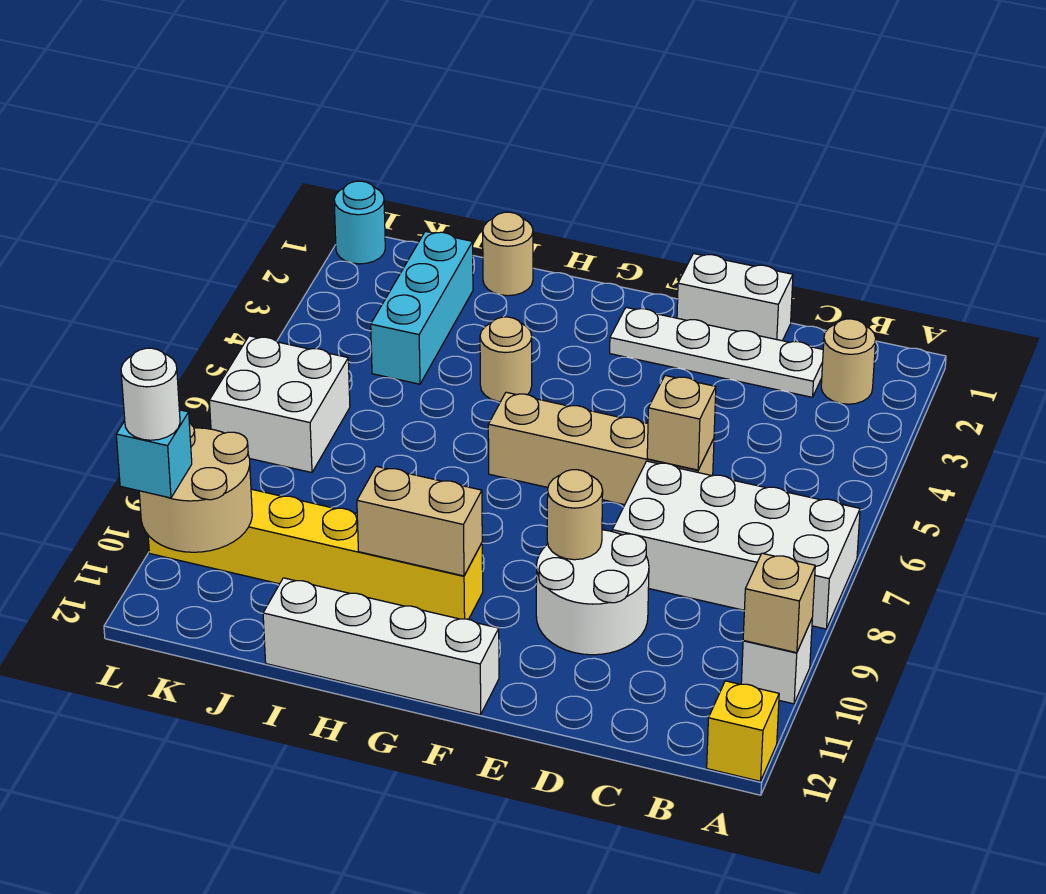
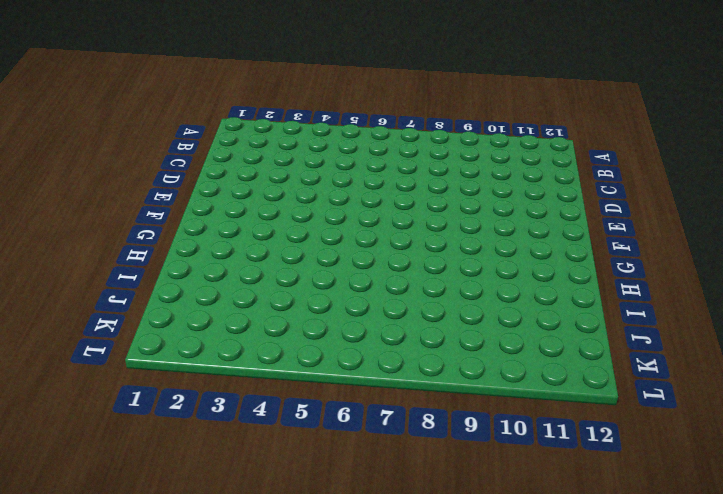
none -> white 2x4 brick [612,461,860,629]
none -> white 1x1 brick [741,619,812,704]
none -> yellow 1x1 brick [707,681,779,781]

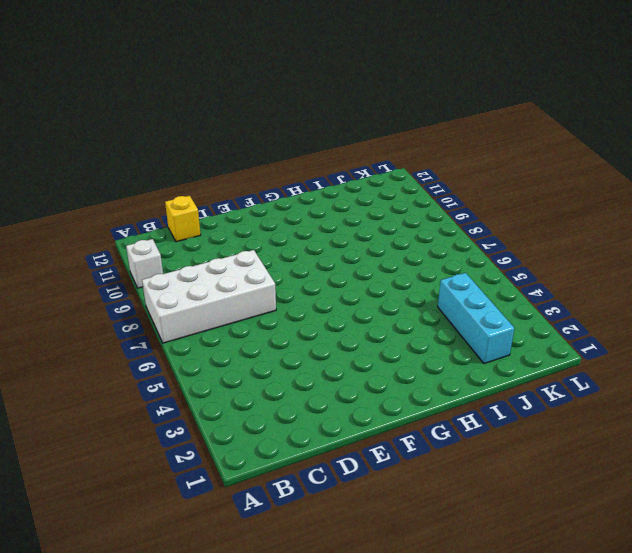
yellow 1x1 brick [165,196,201,242] -> yellow 1x1 brick moved to [707,681,779,781]
none -> tan 1x1 round brick [821,319,876,404]
none -> white 1x4 plate [610,307,823,397]
none -> white 1x2 brick [677,254,793,341]

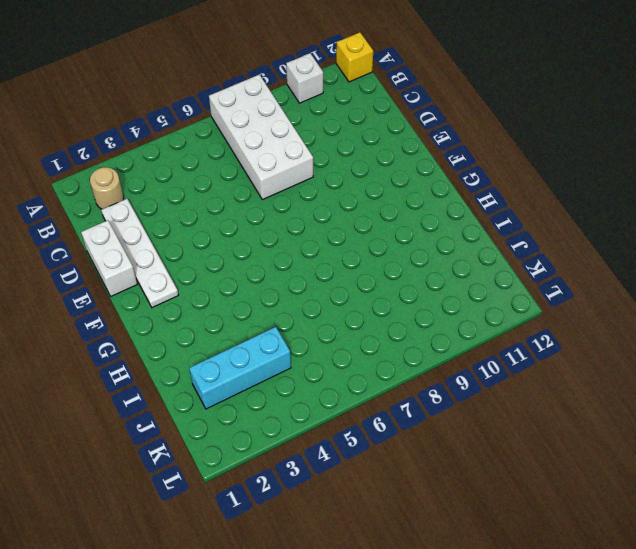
none -> tan 1x4 brick [488,392,714,505]
none -> white 2x2 round brick [536,530,649,655]
none -> white 1x4 brick [263,578,499,715]

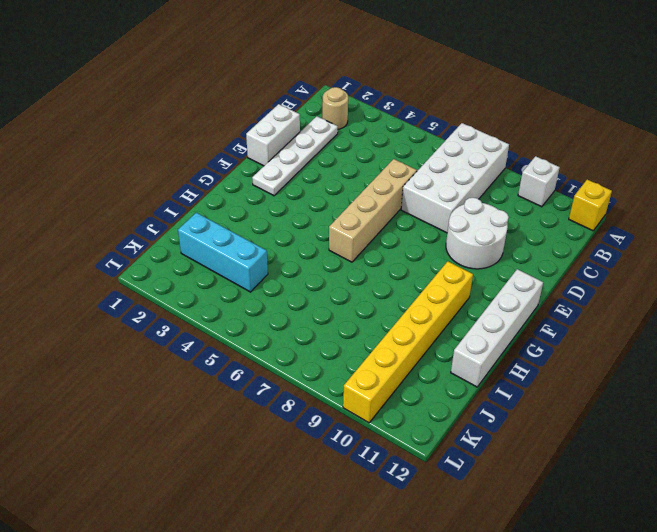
none -> tan 1x1 round brick [480,317,532,402]
none -> tan 1x1 round brick [483,212,533,296]
none -> white 2x2 brick [209,336,350,473]

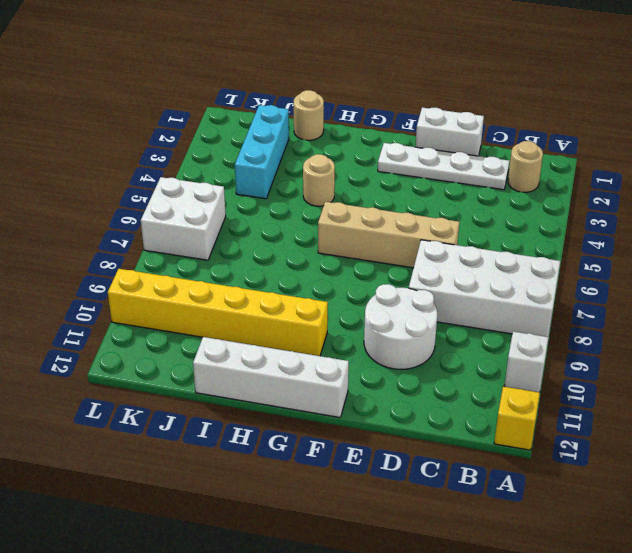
none -> cyan 1x1 round brick [334,181,385,264]
none -> tan 1x1 brick [743,553,815,653]
none -> tan 1x1 brick [647,376,716,470]

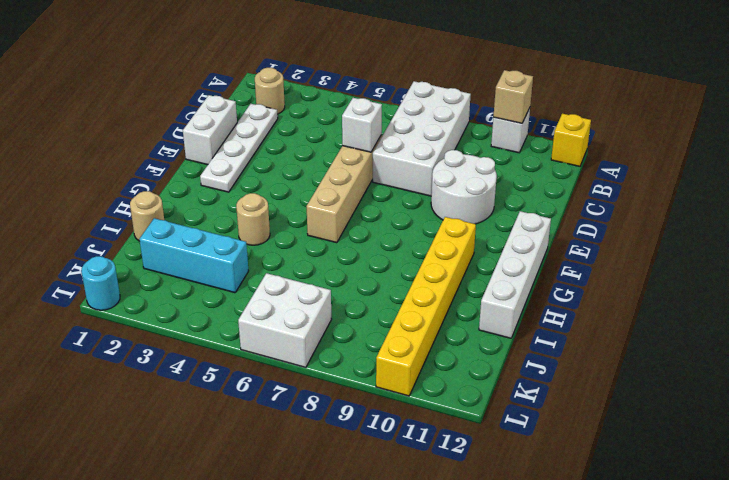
white 1x1 brick [342,98,382,152] -> tan 1x1 brick [647,376,716,470]
none -> tan 1x1 round brick [547,470,603,560]
none -> tan 1x2 brick [357,466,482,576]
none -> tan 2x2 round brick [139,423,252,552]

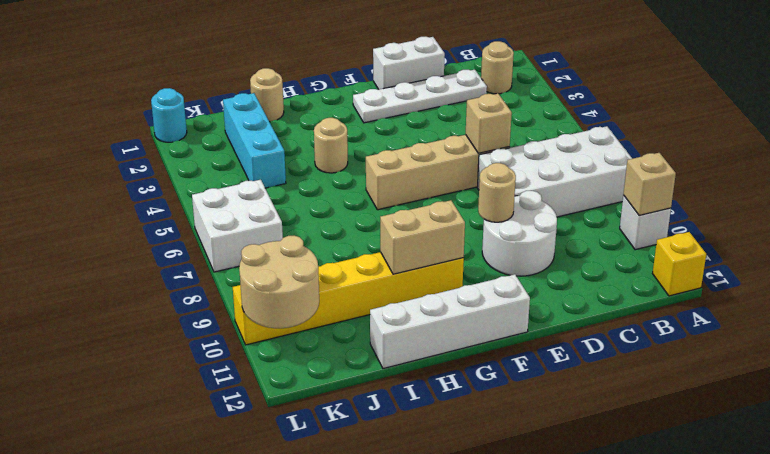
none -> cyan 1x1 brick [116,410,192,498]
none -> white 1x1 round brick [121,348,180,440]

